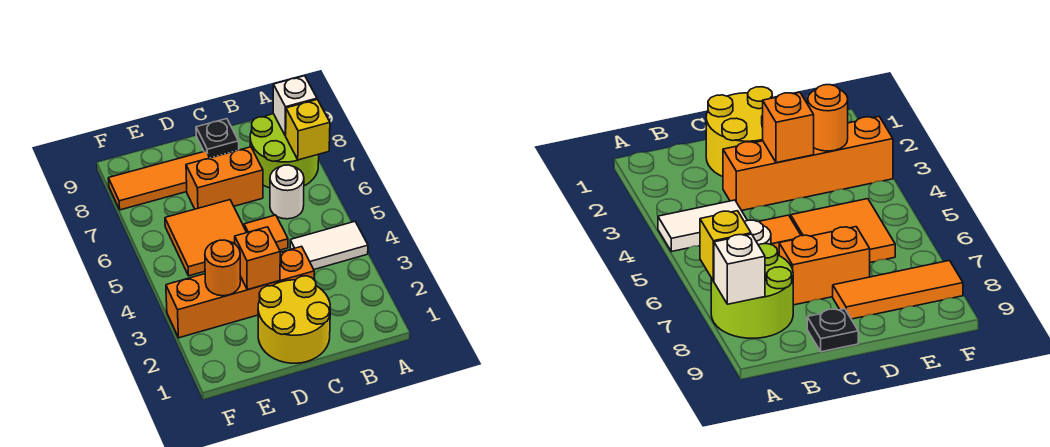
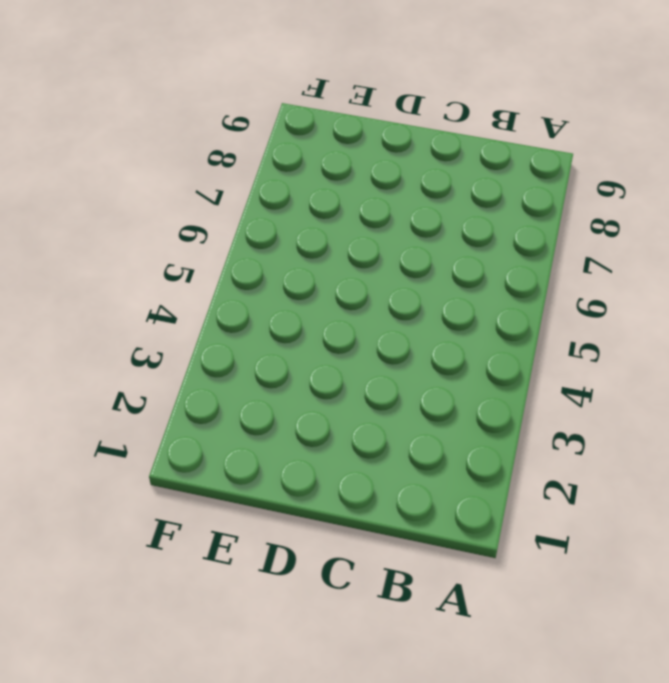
none -> white 1x2 tile [290,222,368,269]
none -> lime 2x2 round brick [250,114,319,188]
none -> white 1x1 round brick [270,165,304,219]

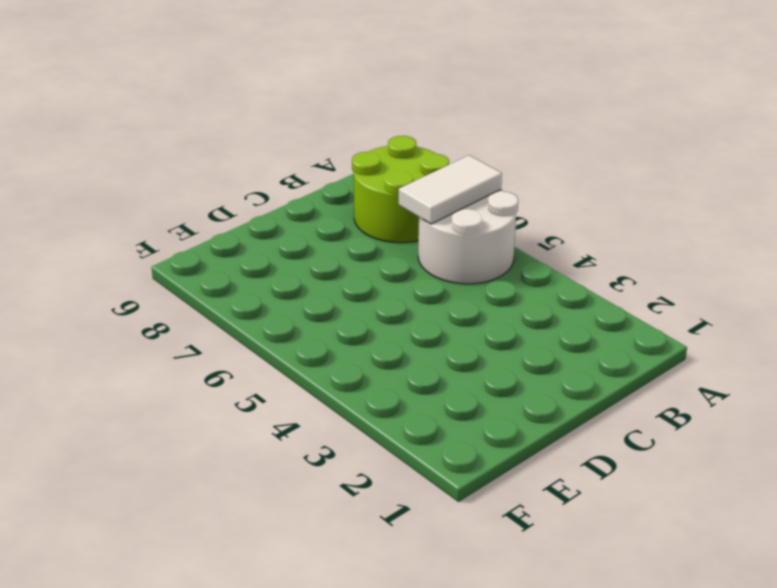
white 2x2 round brick [418,190,518,284] -> white 1x1 round brick [270,165,304,219]
white 1x2 tile [399,155,502,224] -> white 1x2 tile moved to [290,222,368,269]
none -> yellow 2x2 round brick [258,276,330,363]
none -> orange 1x4 brick [166,246,314,338]
none -> orange 1x1 tile [244,215,288,250]

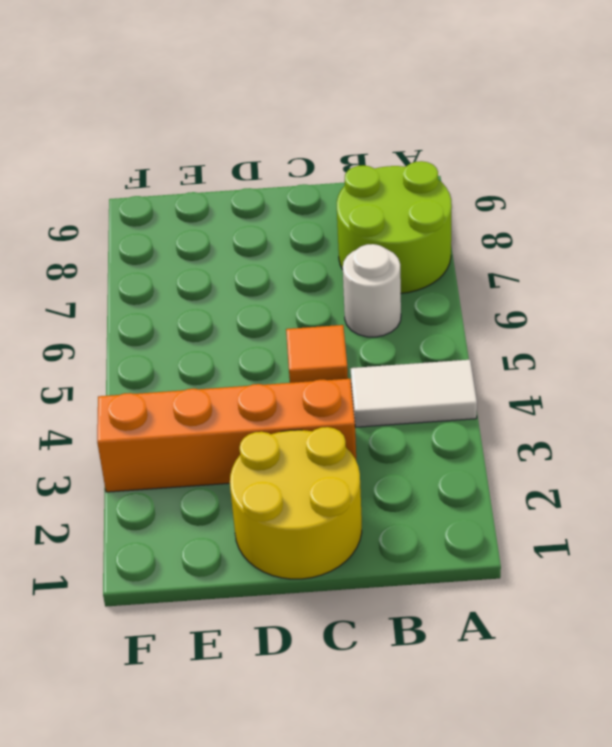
none -> orange 1x2 brick [186,147,263,209]
none -> black 1x1 plate [196,119,239,158]
none -> orange 2x2 tile [165,200,247,276]

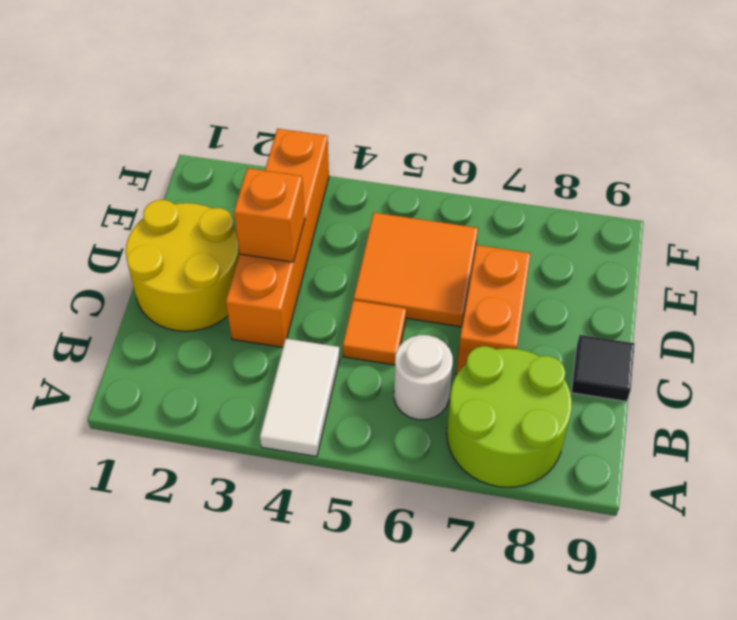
black 1x1 tile [571,335,635,402] -> black 1x1 plate [196,119,239,158]
none -> orange 1x3 tile [108,151,209,210]
none -> yellow 1x1 brick [286,100,330,160]
none -> white 1x1 brick [273,76,317,136]

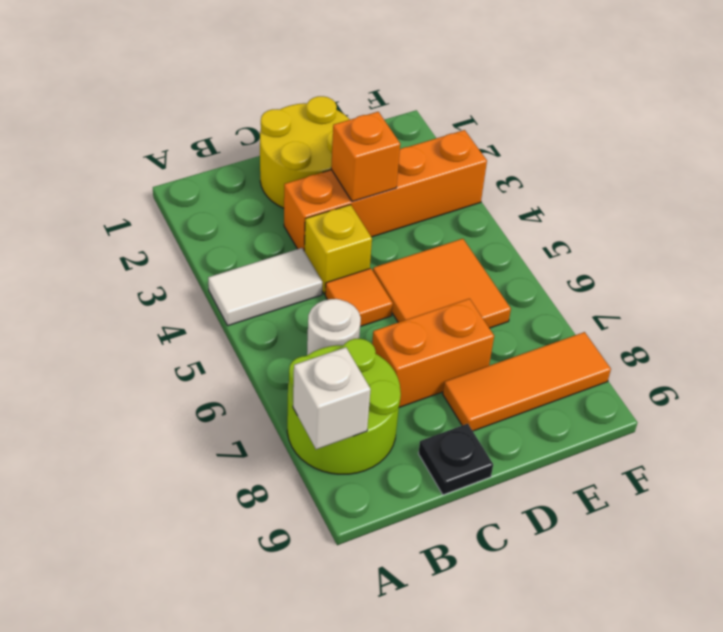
yellow 1x1 brick [304,205,372,294] -> yellow 1x1 brick moved to [286,100,330,160]
none -> orange 1x1 round brick [205,240,241,296]

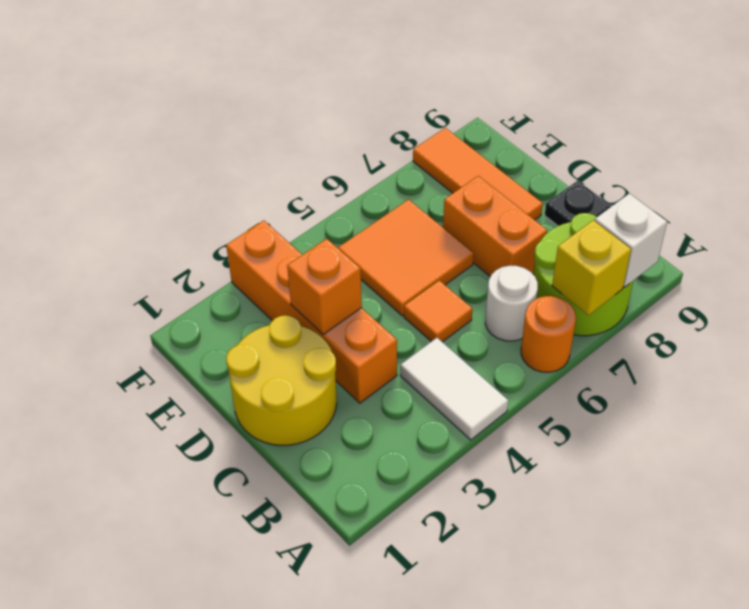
orange 1x1 round brick [521,296,576,372] -> orange 1x1 round brick moved to [205,240,241,296]

